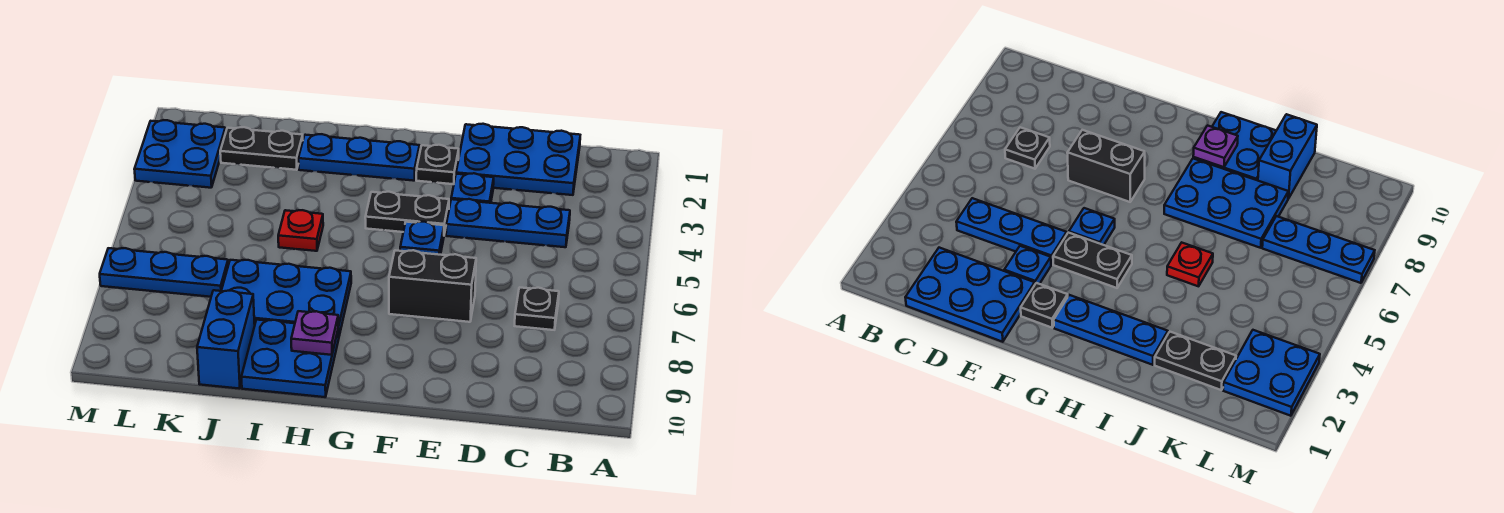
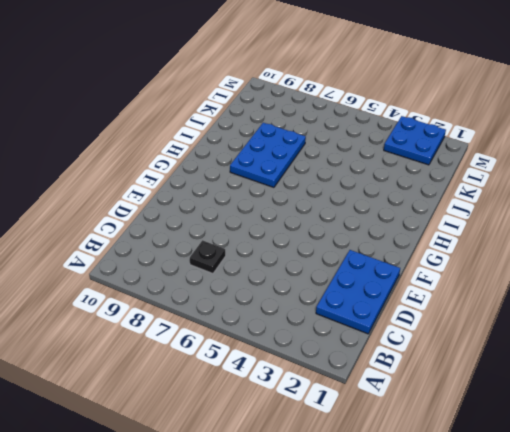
none -> blue 1x3 plate [446,199,570,247]
none -> blue 1x1 plate [451,173,494,203]
none -> black 1x2 brick [389,250,476,322]

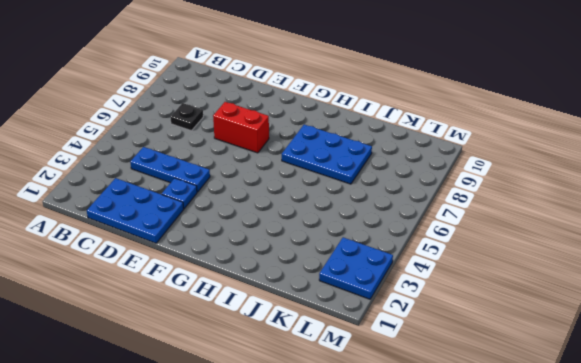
red 1x2 brick [213,102,269,153] -> black 1x2 brick [389,250,476,322]
none -> black 1x1 plate [416,145,459,184]
none -> black 1x2 plate [365,192,449,234]
none -> blue 1x1 plate [400,222,444,255]

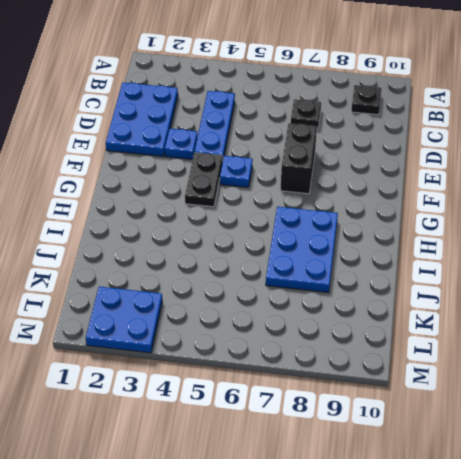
black 1x1 plate [351,85,382,115] -> black 1x1 plate moved to [416,145,459,184]
none -> blue 1x3 plate [298,134,420,181]
none -> blue 2x2 plate [241,320,339,397]
none -> red 1x1 plate [278,210,323,251]

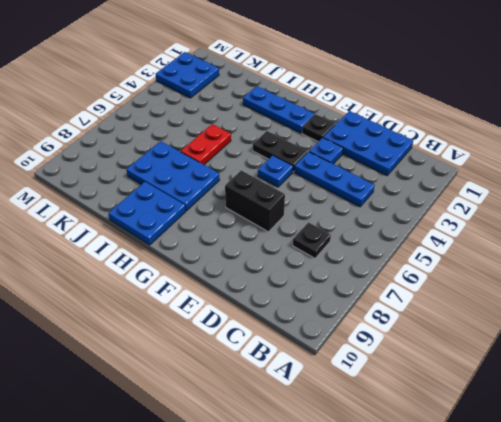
red 1x2 plate [181,124,231,165] -> red 1x1 plate [278,210,323,251]
none -> black 1x2 plate [220,127,303,170]
none -> blue 1x2 brick [197,290,255,389]
none -> blue 1x3 plate [100,248,228,297]

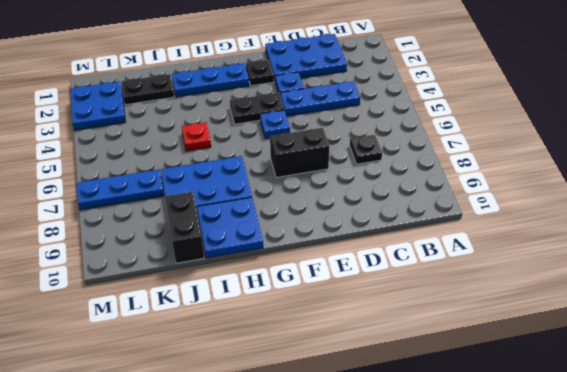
black 1x2 brick [165,192,204,263] -> blue 1x2 brick [197,290,255,389]
none -> purple 1x1 plate [291,311,338,355]

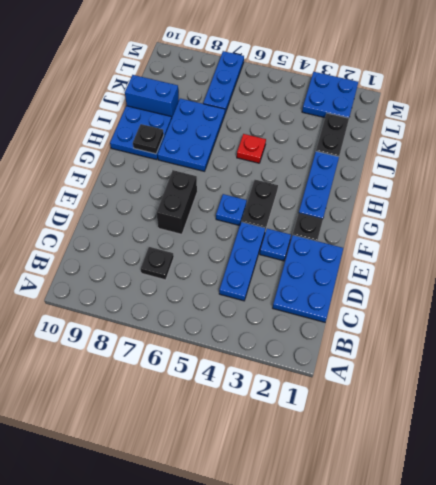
black 1x1 plate [133,124,164,154] -> purple 1x1 plate [291,311,338,355]

